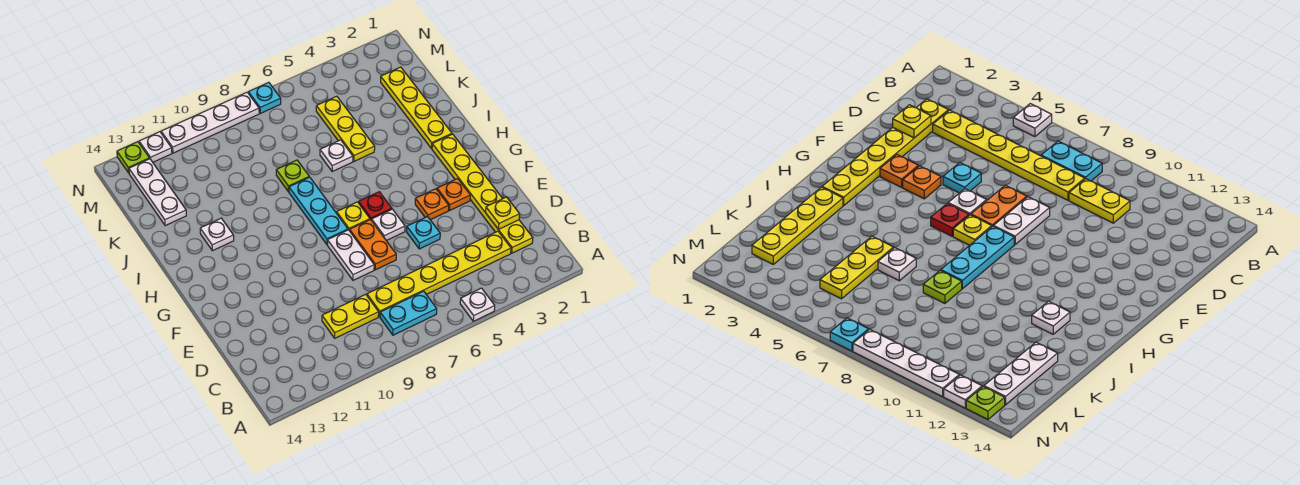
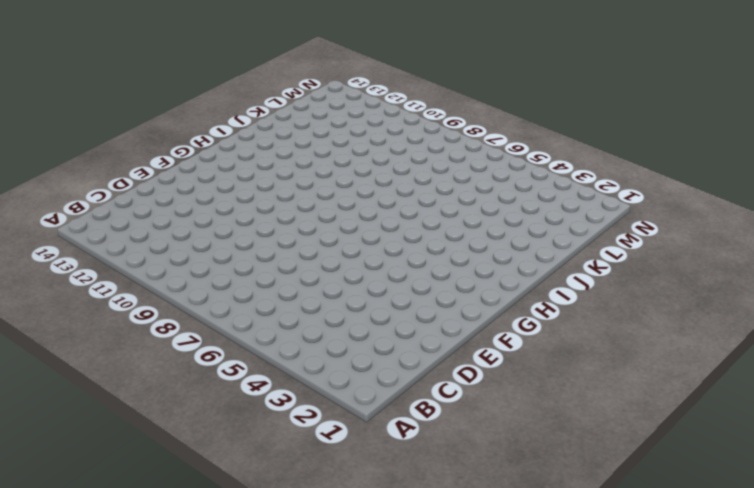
none -> white 1x1 plate [460,288,495,321]
none -> cyan 1x2 plate [380,291,437,335]
none -> yellow 1x6 plate [432,134,533,253]

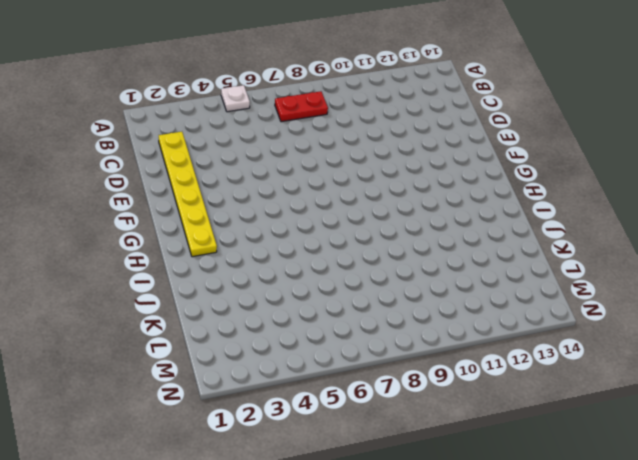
red 1x2 plate [275,91,328,122] -> cyan 1x2 plate [380,291,437,335]
none -> yellow 1x6 plate [367,231,511,317]
none -> yellow 1x2 plate [322,294,379,338]
none -> cyan 1x1 plate [407,217,440,249]

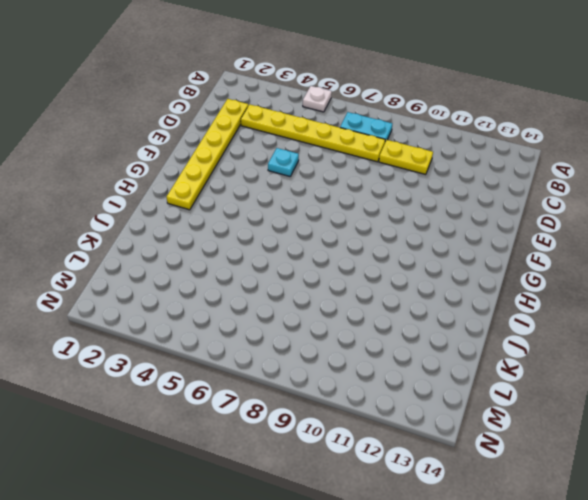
none -> orange 1x2 plate [350,220,396,270]
none -> white 1x2 plate [328,230,374,280]
none -> orange 1x1 plate [437,179,470,210]

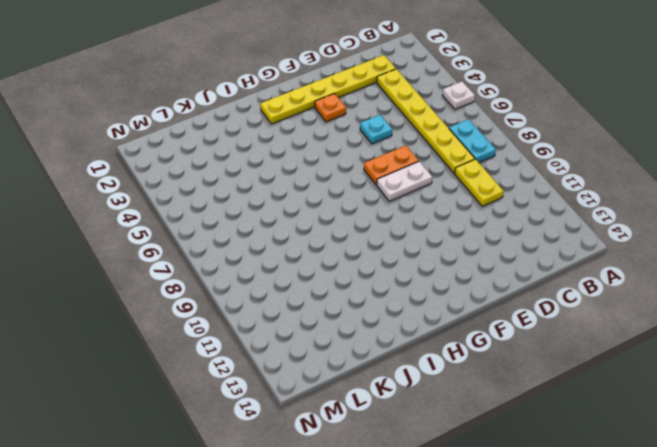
none -> orange 1x1 plate [415,189,449,220]
none -> white 1x1 plate [372,209,405,241]
none -> red 1x1 plate [359,192,392,221]

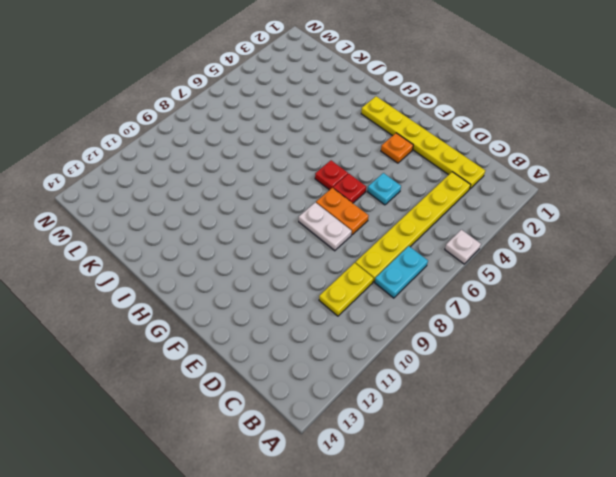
red 1x1 plate [333,174,366,203] -> white 1x1 plate [372,209,405,241]
none -> orange 1x1 plate [415,189,449,220]
none -> yellow 1x1 plate [337,202,370,231]
none -> cyan 1x3 plate [289,177,348,245]

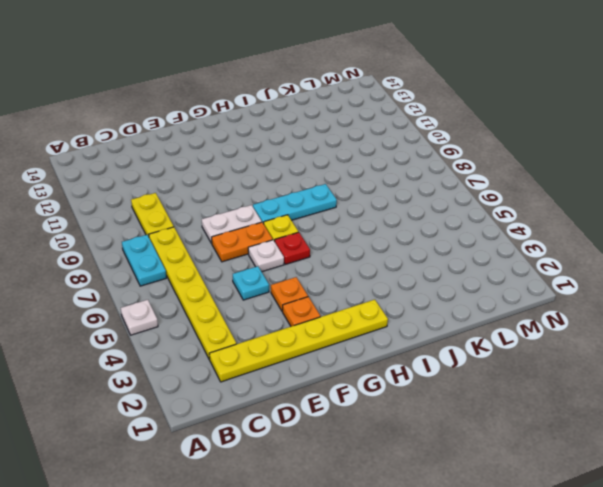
none -> yellow 1x4 plate [381,67,452,149]
none -> white 1x1 plate [200,218,234,251]
none -> yellow 1x3 plate [316,96,375,161]

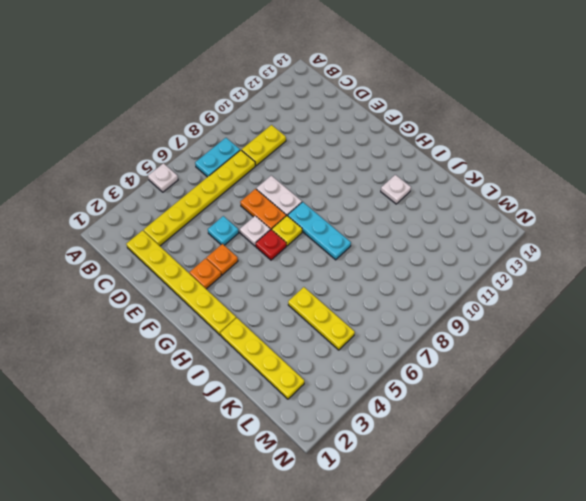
none -> white 1x1 plate [320,140,353,171]
none -> lime 1x1 plate [276,160,309,192]
none -> white 1x3 plate [129,159,186,226]

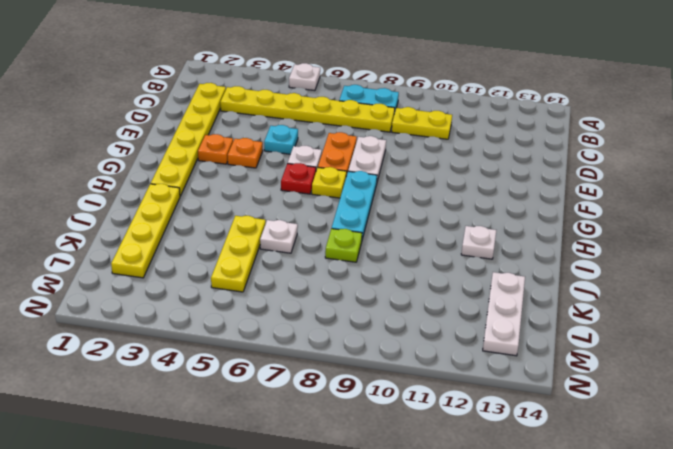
none -> cyan 1x1 plate [248,83,281,113]
none -> white 1x4 plate [161,92,259,153]
none -> white 1x1 plate [139,132,172,162]

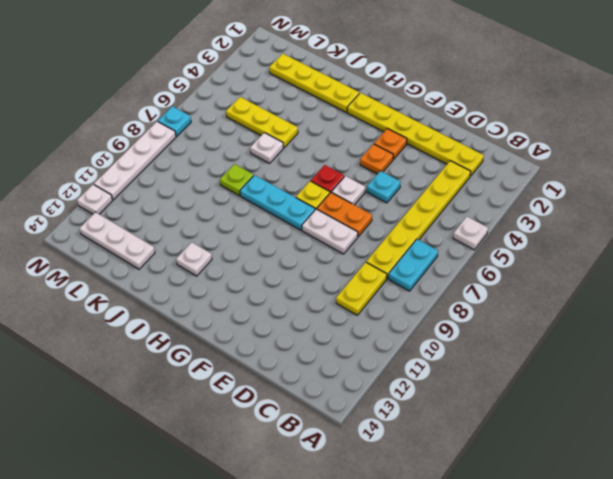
none -> lime 1x1 plate [117,142,150,173]
none -> yellow 1x1 plate [486,197,520,229]

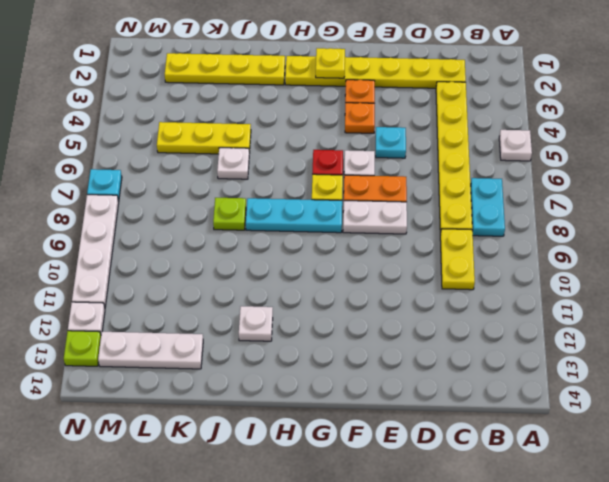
yellow 1x1 plate [316,48,345,78] -> yellow 1x1 plate moved to [486,197,520,229]

